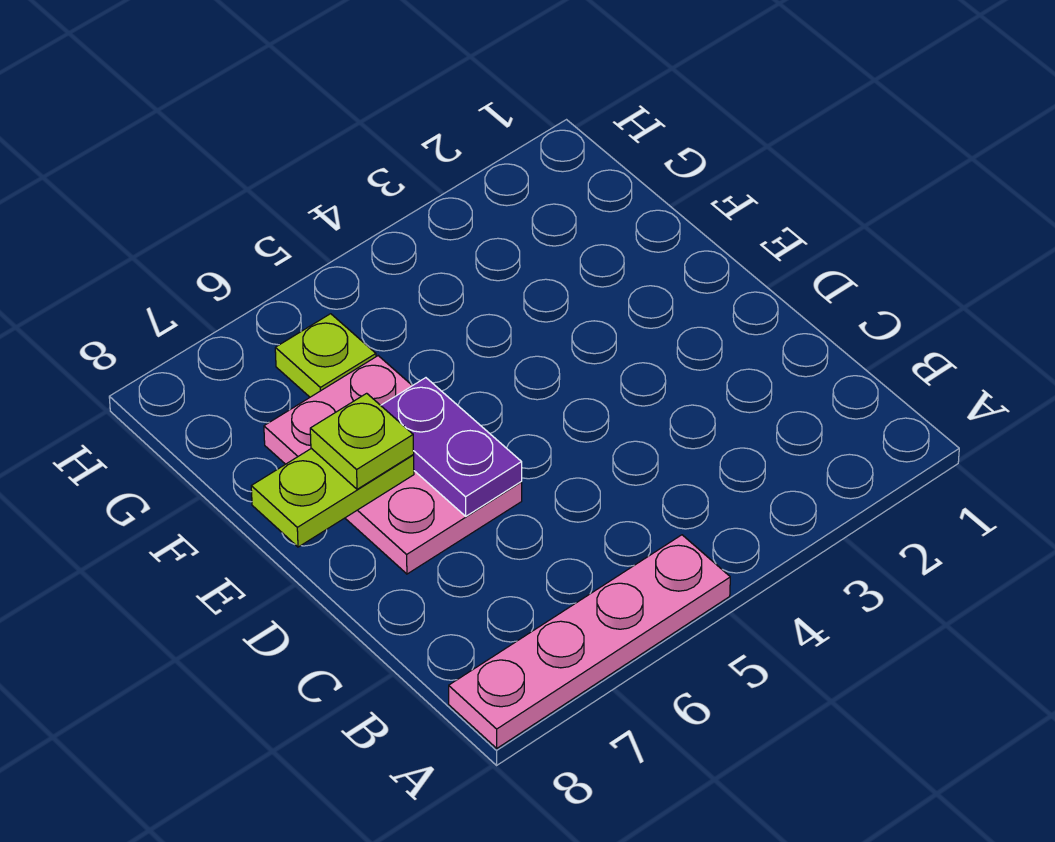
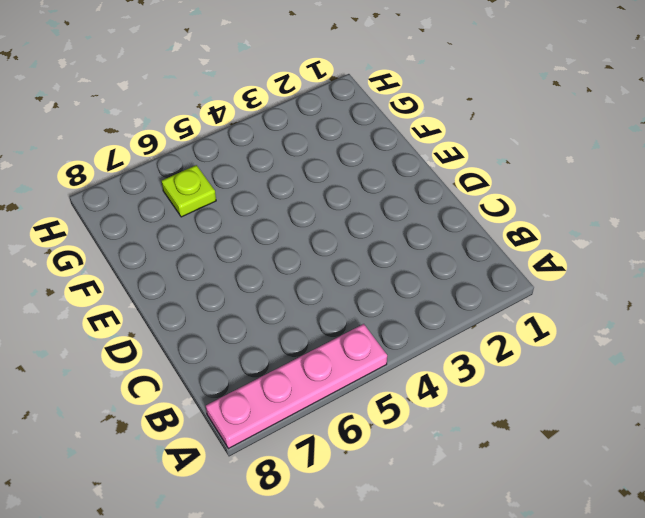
none -> pink 2x3 plate [264,356,522,574]
none -> purple 1x2 plate [381,378,522,516]

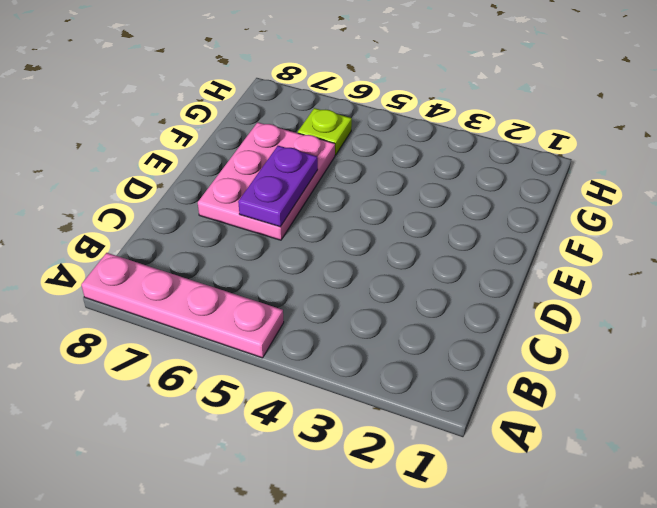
none -> lime 1x2 plate [251,448,414,547]
none -> lime 1x1 plate [310,393,414,489]

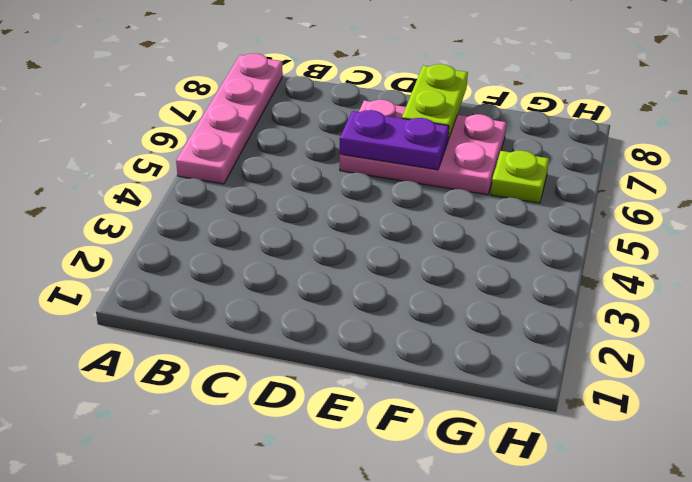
none -> lime 1x1 plate [310,393,414,489]

